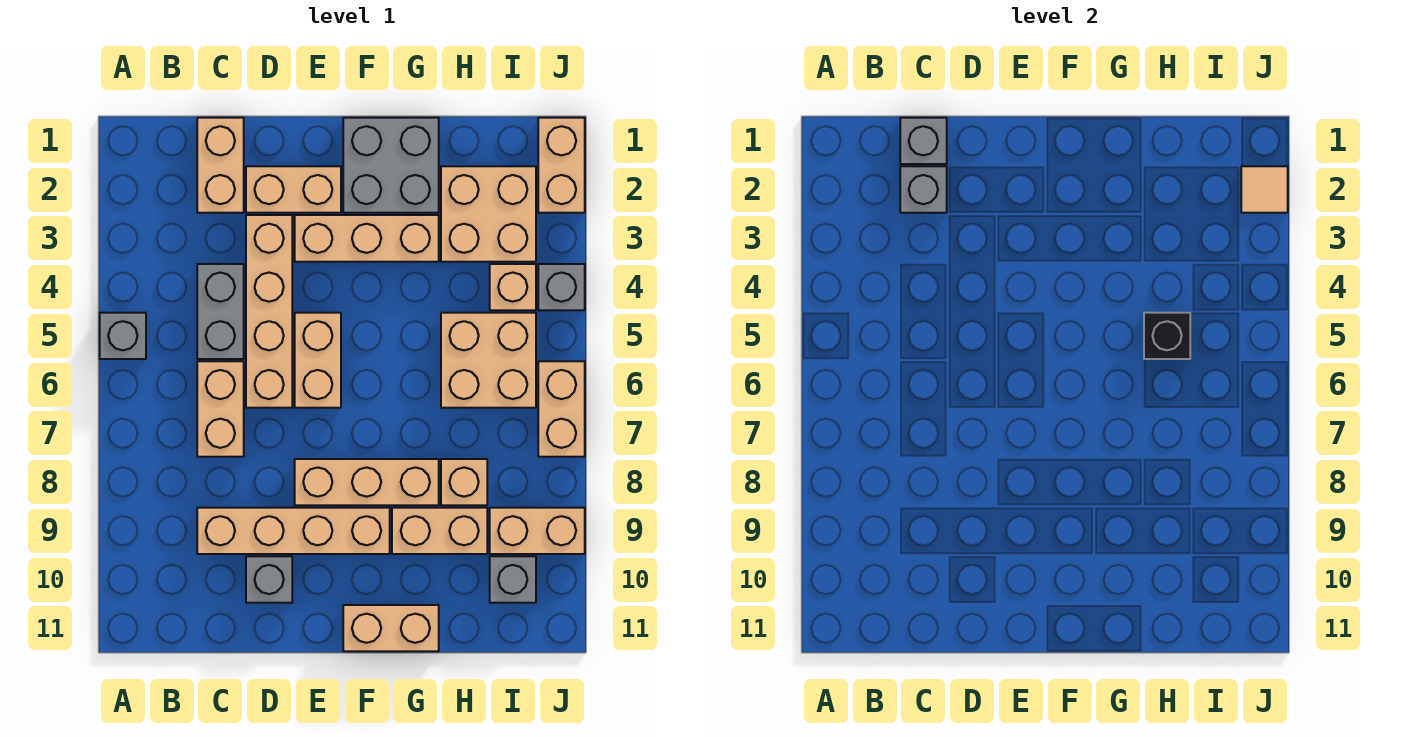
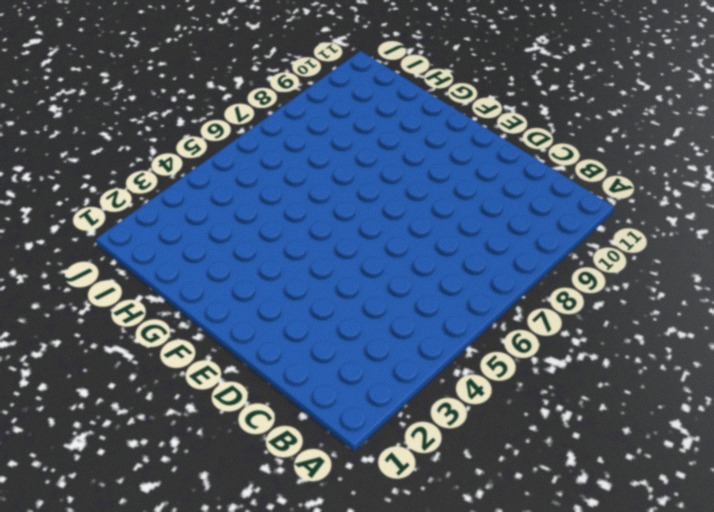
none -> grey 1x1 brick [100,313,146,359]
none -> tan 1x2 brick [197,118,244,213]
none -> grey 1x2 brick [197,264,244,359]

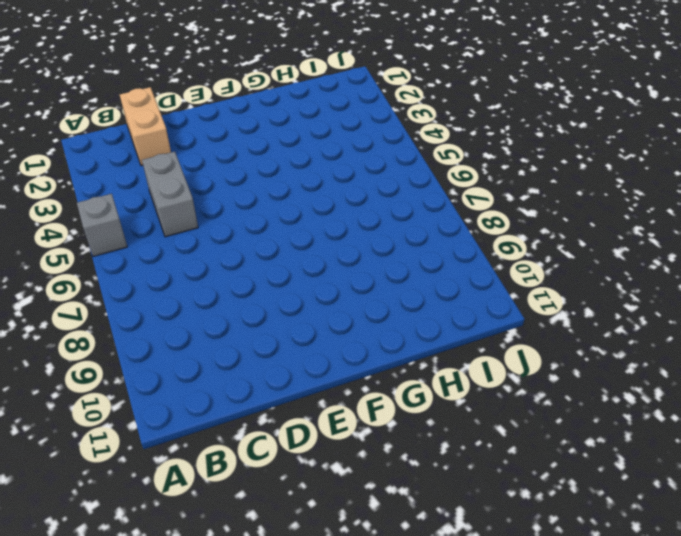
none -> tan 1x2 brick [197,361,244,457]
none -> tan 1x4 brick [197,508,390,554]
none -> tan 1x2 brick [246,166,341,213]

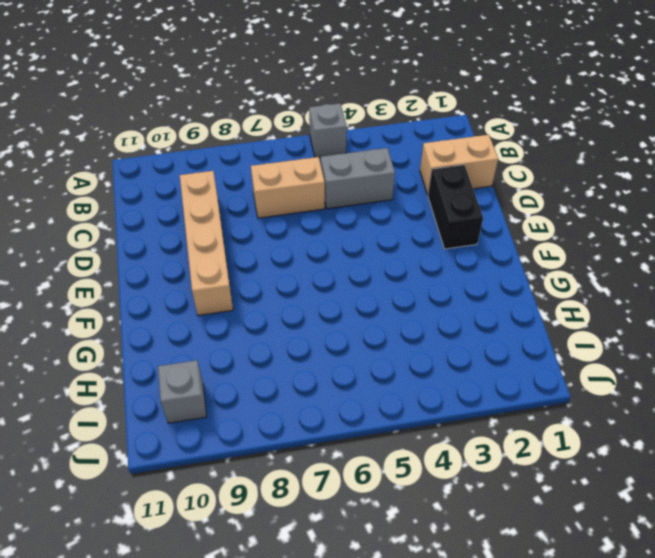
black 1x2 brick [428,165,483,249] -> tan 1x2 brick [246,166,341,213]
none -> tan 1x4 brick [246,215,292,408]
none -> grey 1x1 brick [246,556,292,603]
none -> tan 1x3 brick [295,215,439,262]

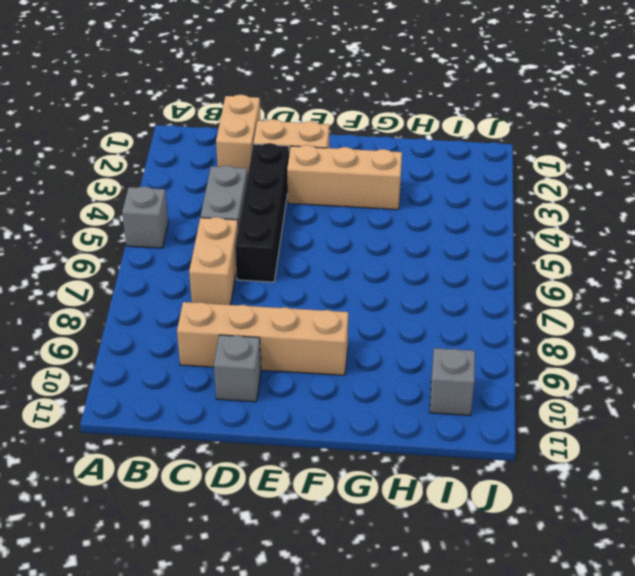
black 1x4 brick [235,143,289,282] -> tan 1x4 brick [246,215,292,408]
none -> tan 1x2 brick [295,313,341,408]
none -> tan 1x3 brick [295,459,439,505]
none -> grey 2x2 brick [343,118,439,213]

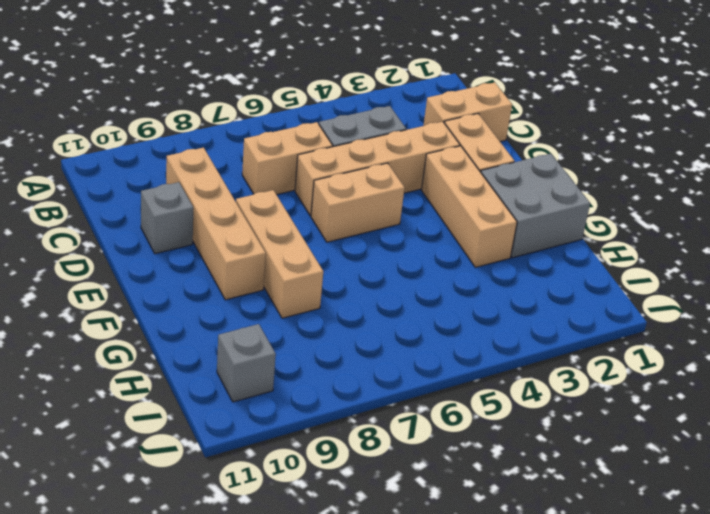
none -> grey 1x1 brick [100,313,146,359]
none -> tan 1x2 brick [343,605,439,651]
none -> tan 1x2 brick [392,508,487,554]

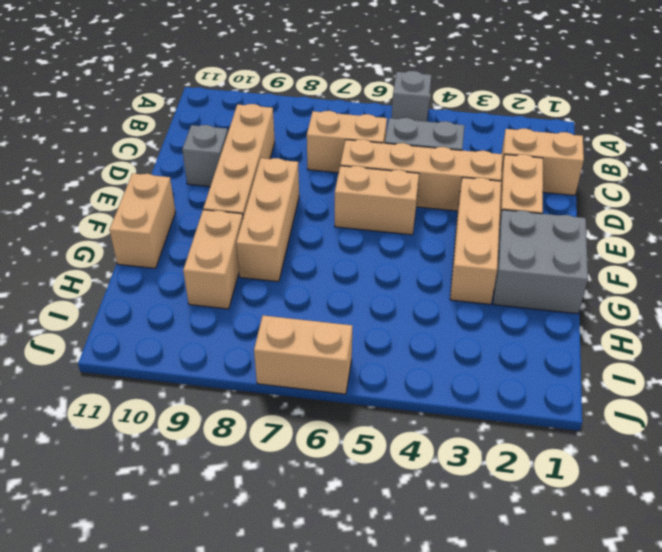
none -> tan 2x2 brick [441,166,536,262]
none -> tan 2x2 brick [441,313,536,408]
none -> tan 1x1 brick [441,459,487,505]

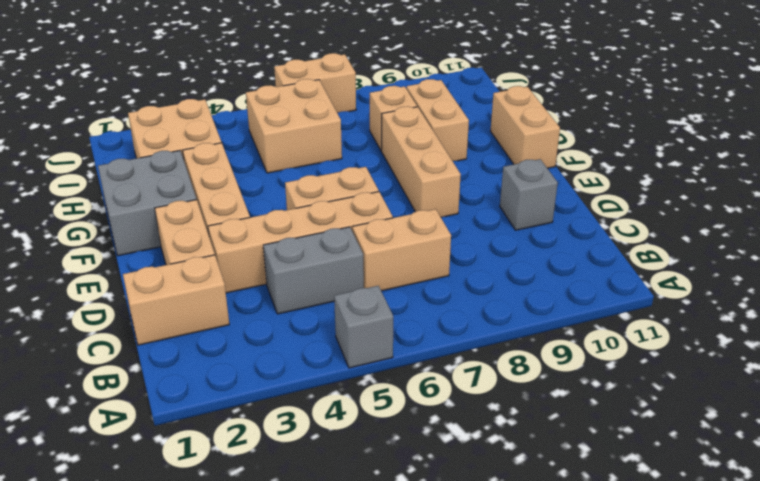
none -> tan 1x4 brick [197,508,390,554]
none -> tan 1x1 brick [490,264,536,310]
none -> tan 1x2 brick [490,508,585,554]

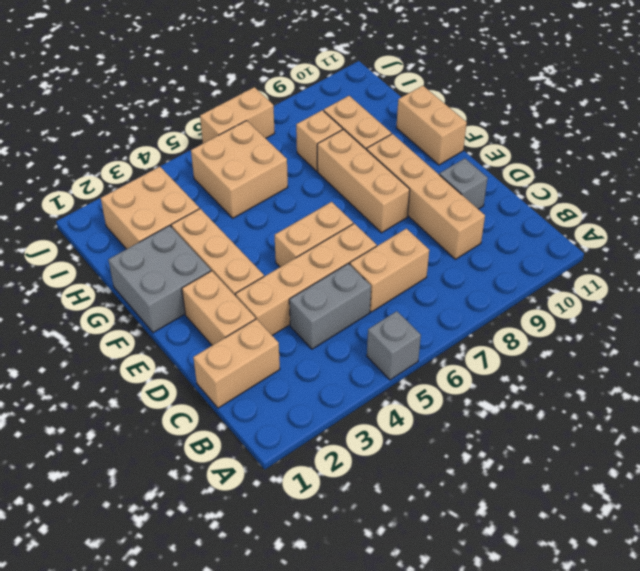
none -> tan 1x1 brick [490,264,536,310]
none -> tan 1x2 brick [490,508,585,554]
none -> grey 1x1 brick [490,556,536,603]

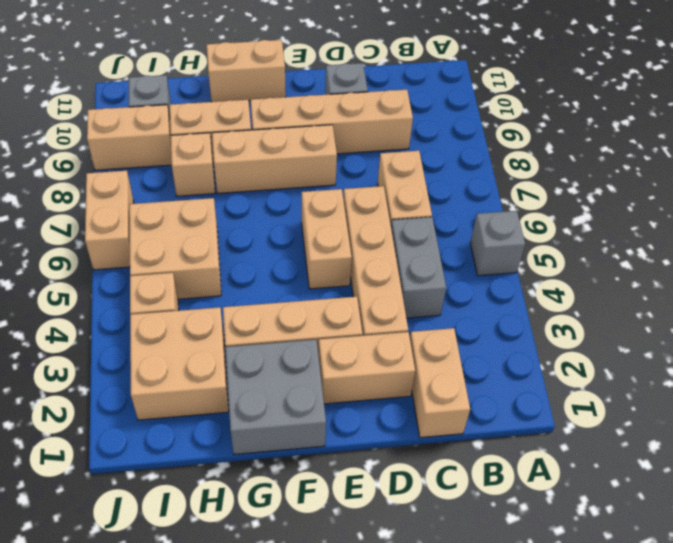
none -> tan 1x2 brick [538,118,585,213]
none -> grey 1x1 brick [538,264,585,310]
none -> grey 1x1 brick [900,118,947,164]

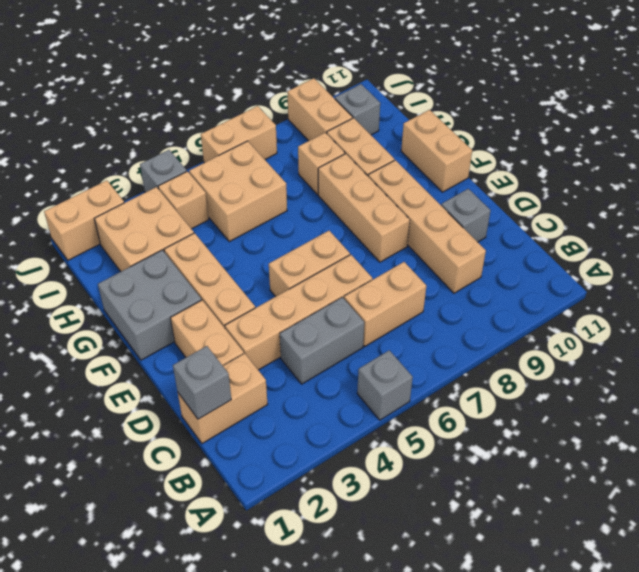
none -> grey 1x1 brick [900,166,947,213]
none -> black 1x1 brick [1144,313,1190,359]
none -> tan 1x1 tile [1241,166,1288,213]

